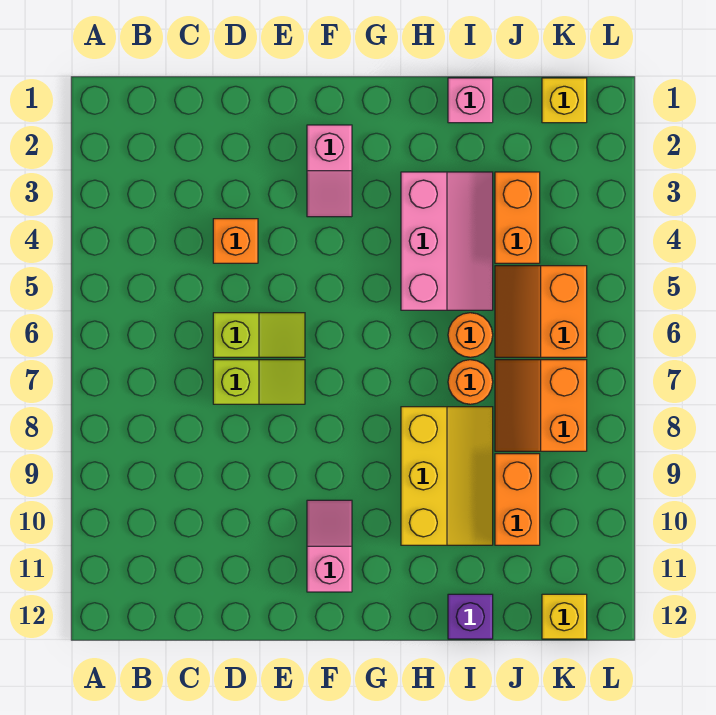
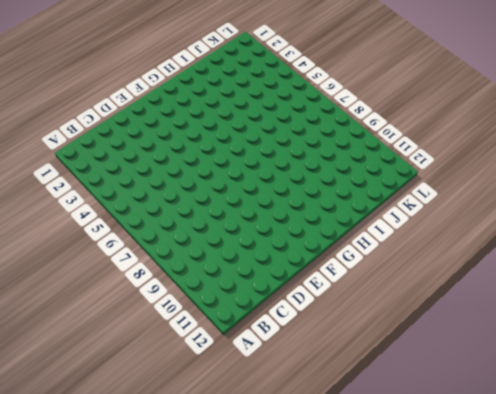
none -> orange 1x1 brick [213,219,258,263]
none -> lime 1x2 slope [213,313,305,357]
none -> lime 1x2 slope [213,360,305,404]

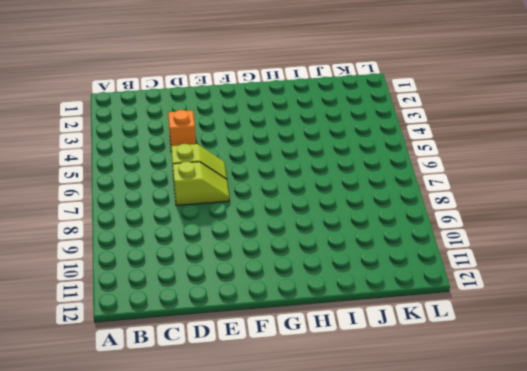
none -> pink 1x2 slope [307,125,352,217]
none -> pink 1x2 slope [307,500,352,592]
none -> pink 2x3 slope [401,172,493,310]

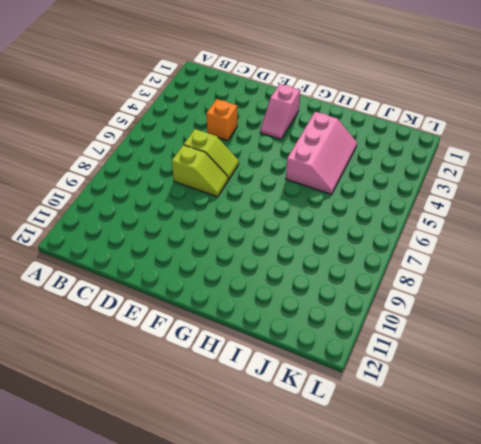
none -> pink 1x2 slope [307,500,352,592]
none -> yellow 2x3 slope [401,407,493,545]
none -> pink 1x1 brick [448,78,493,123]

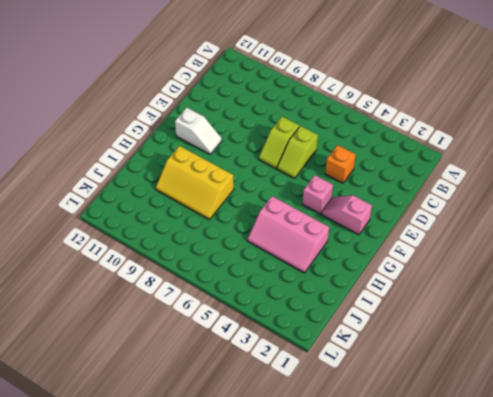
pink 1x1 brick [303,175,333,214] -> pink 1x1 brick moved to [448,78,493,123]
white 1x2 slope [175,108,222,154] -> pink 1x2 slope [307,500,352,592]
none -> orange 1x1 round brick [448,313,493,357]
none -> orange 1x1 round brick [448,360,493,404]
none -> purple 1x1 brick [448,594,493,639]

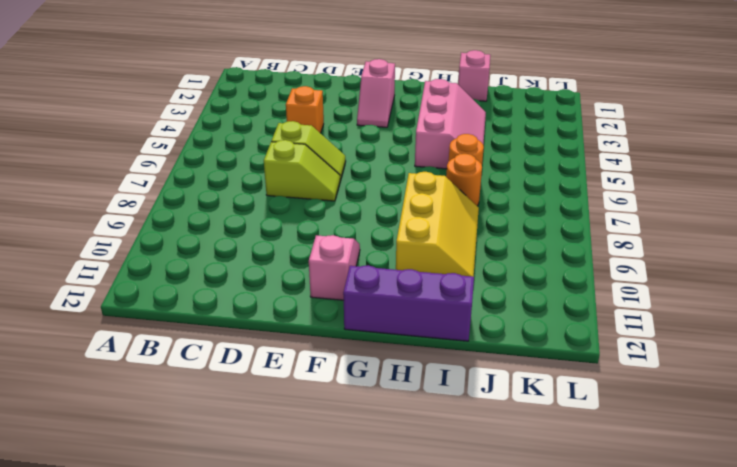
purple 1x3 brick [343,265,474,341] -> purple 1x1 brick [448,594,493,639]
none -> orange 1x2 brick [495,172,540,263]
none -> orange 2x2 slope [495,266,587,357]
none -> orange 2x2 slope [495,360,587,451]

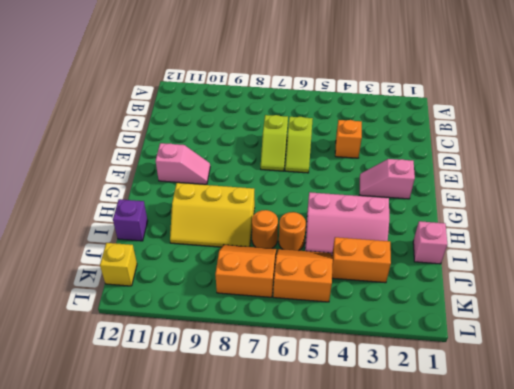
none -> orange 1x2 brick [495,454,540,545]
none -> yellow 1x1 brick [542,78,587,123]

